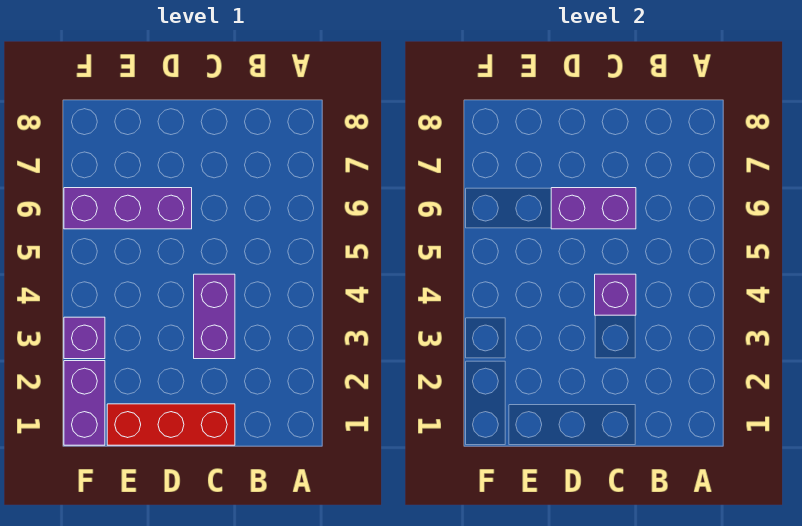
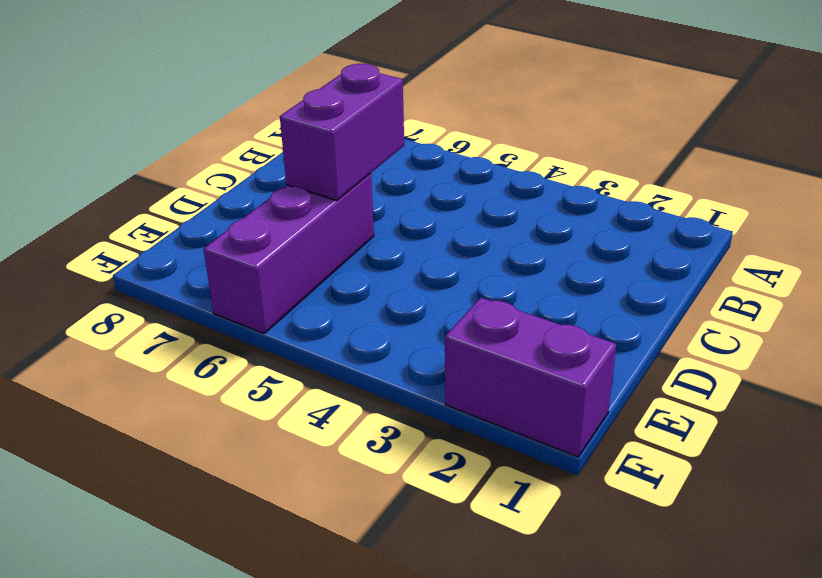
none -> red 1x3 brick [107,404,235,445]
none -> purple 1x2 brick [194,274,235,359]

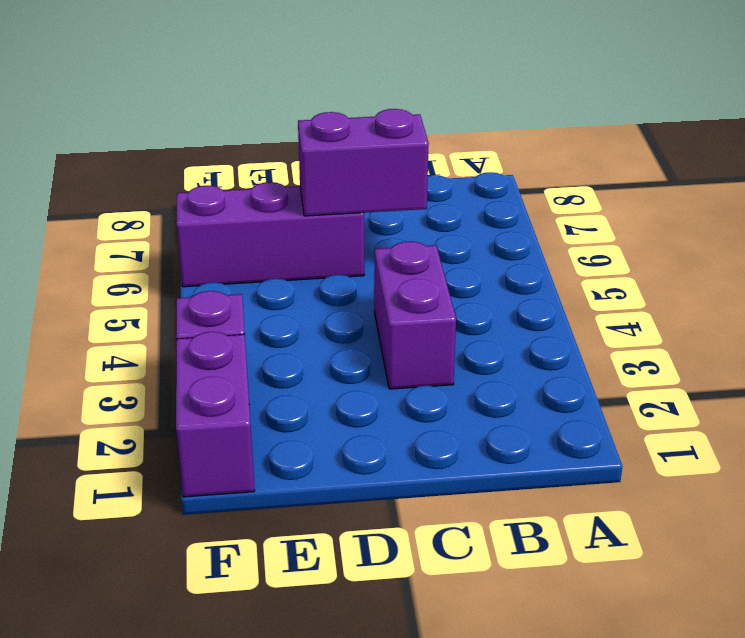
none -> red 1x3 brick [107,404,235,445]
none -> purple 1x1 brick [595,274,636,315]

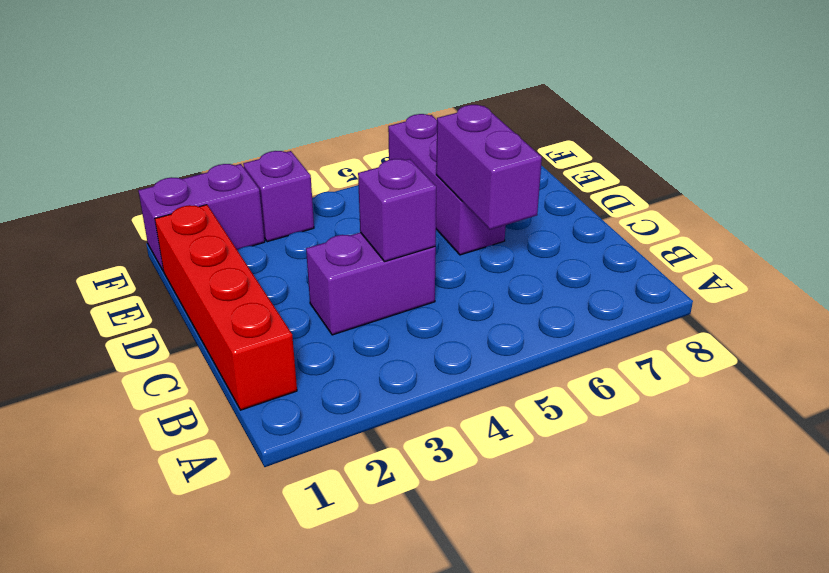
red 1x4 brick [155,205,297,410] -> red 1x3 brick [107,404,235,445]

